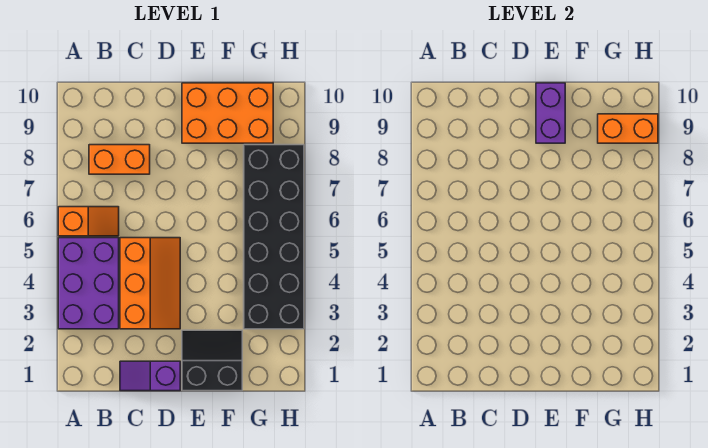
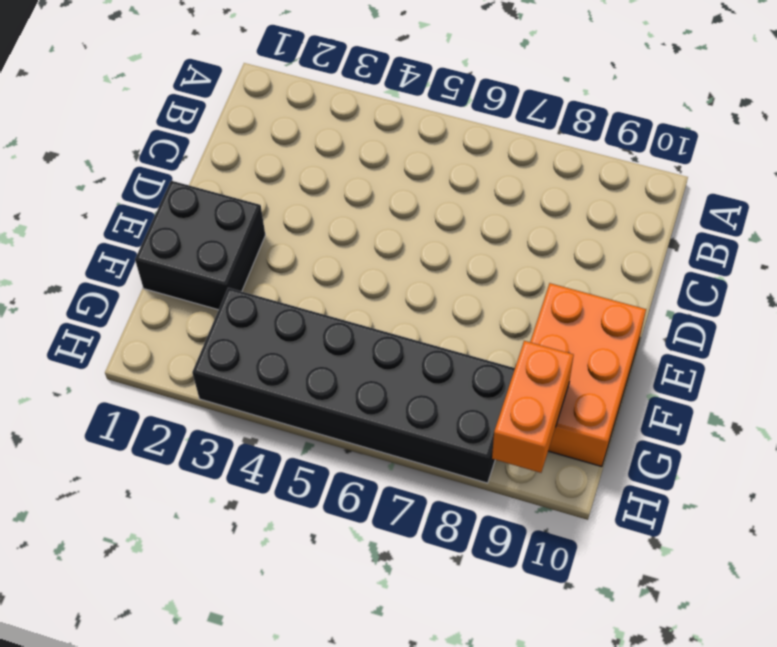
black 2x2 brick [135,181,265,310] -> black 2x2 slope [182,330,242,391]
none -> purple 2x3 brick [58,238,119,329]
none -> orange 1x2 slope [58,207,119,236]

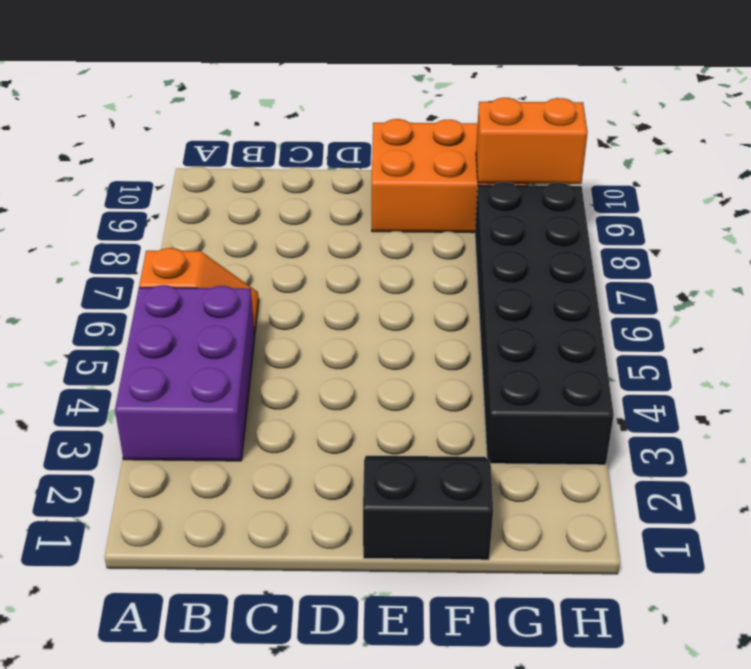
none -> orange 1x2 brick [89,145,150,174]
none -> purple 1x2 slope [120,361,180,391]

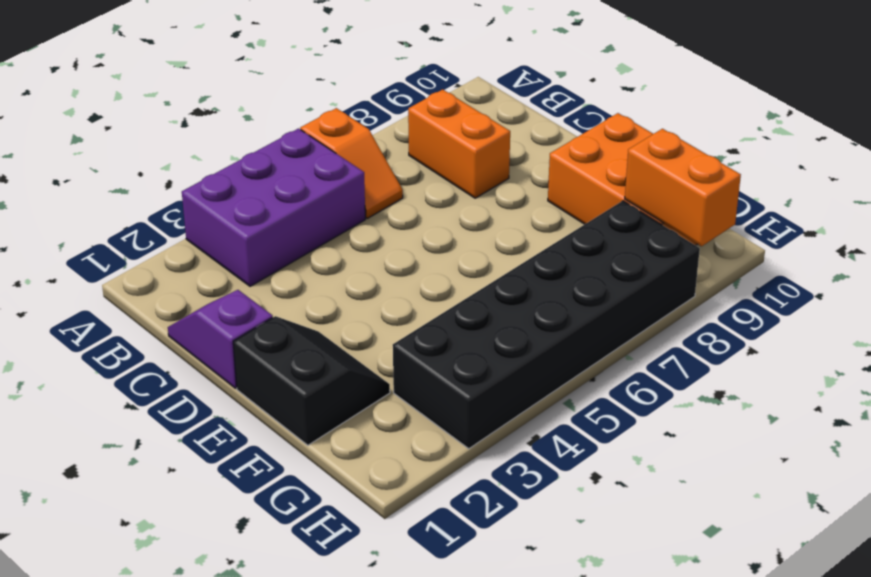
none -> orange 2x3 slope [120,238,180,329]
none -> purple 1x2 brick [536,83,565,143]

